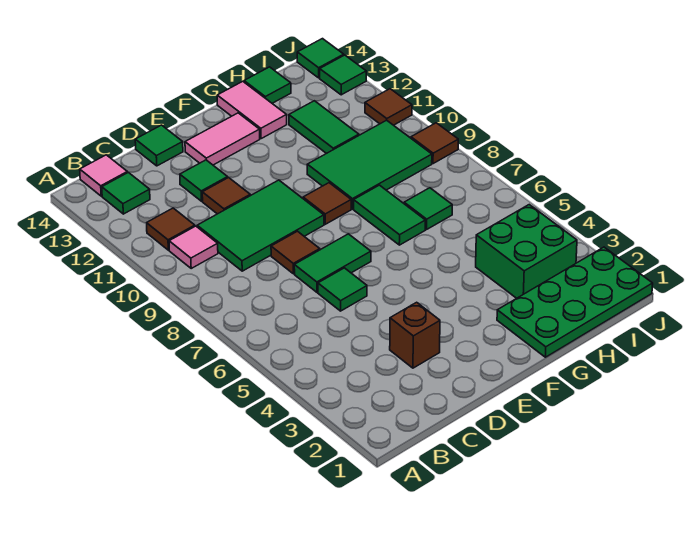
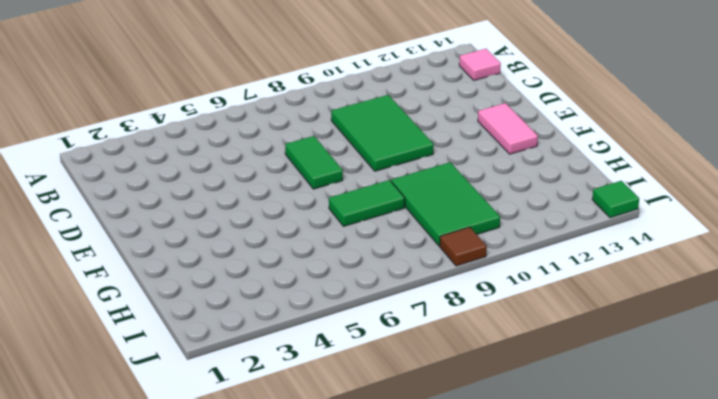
none -> pink 1x1 tile [169,226,218,268]
none -> brown 1x1 tile [147,208,195,250]
none -> green 1x1 tile [102,172,150,214]

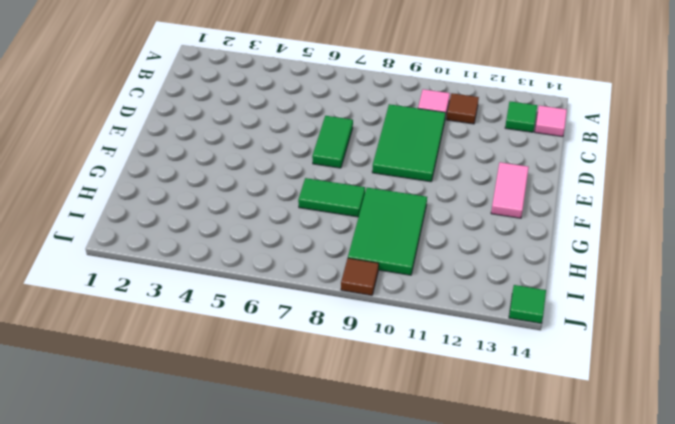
none -> brown 1x1 brick [390,302,440,368]
none -> green 1x1 tile [318,268,367,311]
none -> brown 1x1 tile [271,231,320,274]

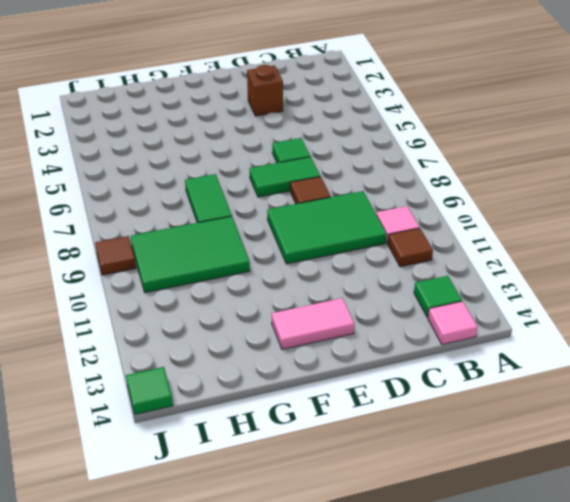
none -> brown 1x1 tile [202,178,250,214]
none -> green 1x1 tile [180,160,228,201]
none -> green 1x1 tile [135,125,183,166]

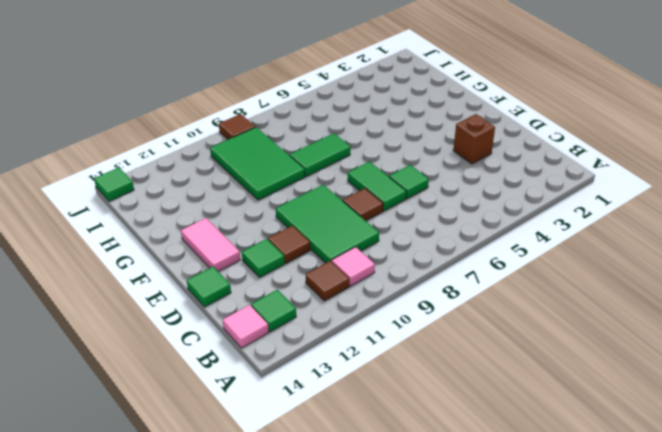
none -> brown 1x1 tile [303,183,351,224]
none -> green 2x4 plate [497,247,653,357]
none -> pink 1x2 tile [217,81,287,139]

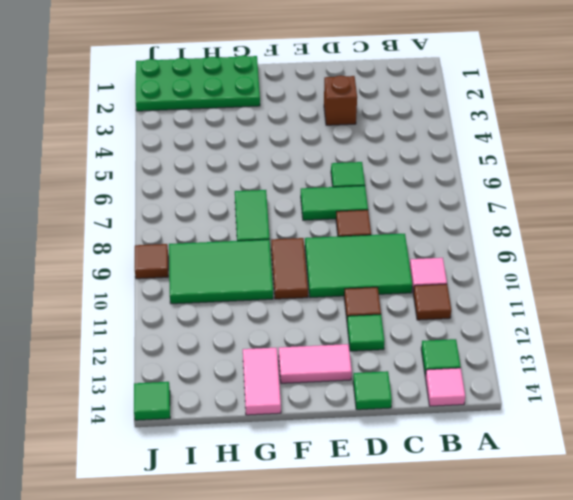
brown 1x2 tile [271,238,308,299] -> brown 1x1 tile [303,183,351,224]
none -> green 2x2 brick [476,205,577,298]
none -> green 1x1 tile [404,188,452,229]
none -> green 1x2 tile [289,101,359,154]

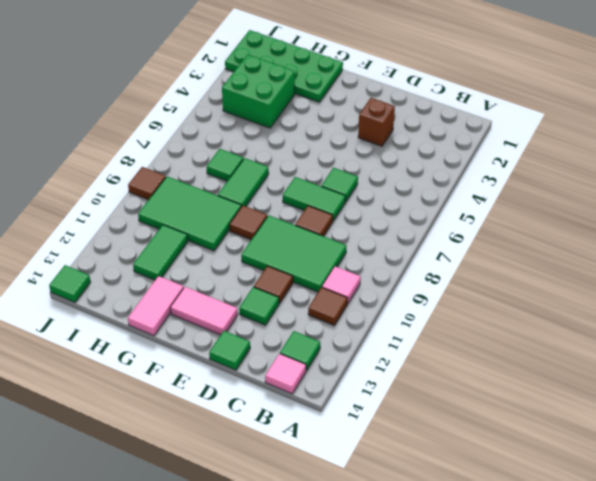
none -> green 1x1 tile [244,67,291,103]
none -> brown 1x1 tile [365,89,412,125]
none -> green 1x1 tile [320,55,366,95]

